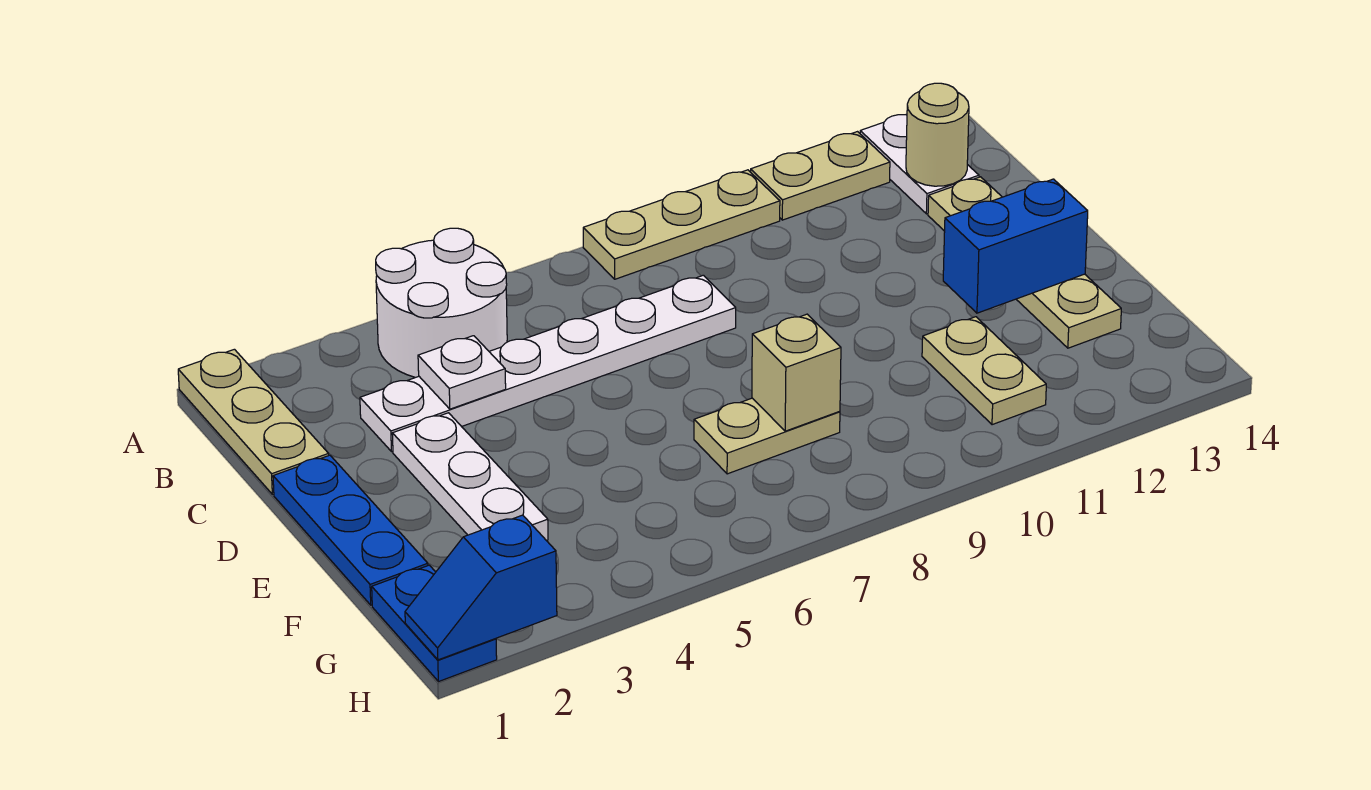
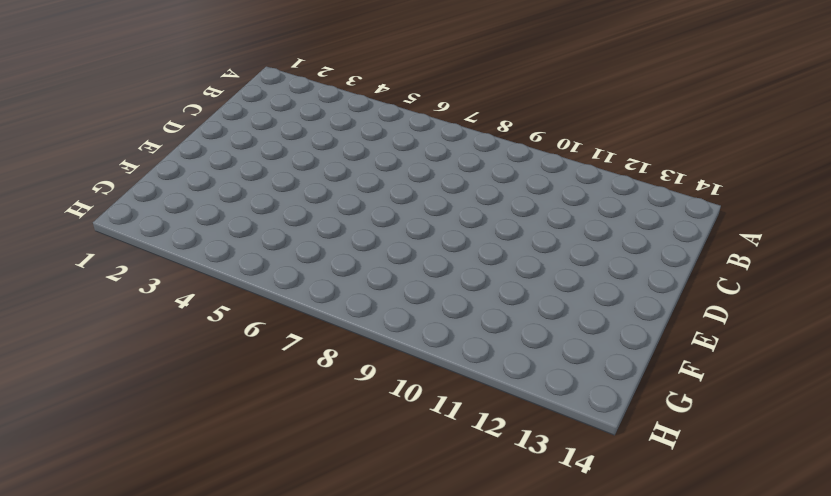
none -> tan 1x3 plate [178,349,329,494]
none -> white 2x2 round brick [376,228,507,377]
none -> tan 1x3 plate [583,170,780,279]

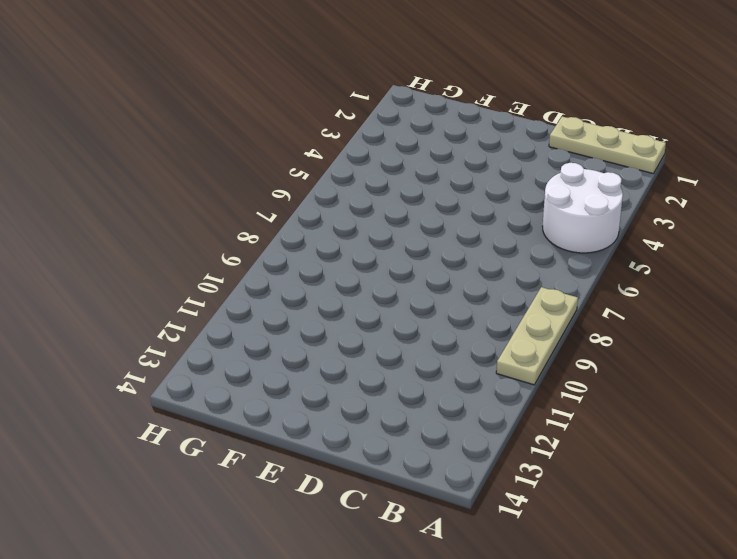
none -> tan 1x2 plate [751,132,890,220]
none -> white 1x2 plate [860,114,979,214]
none -> white 1x6 plate [360,275,736,452]

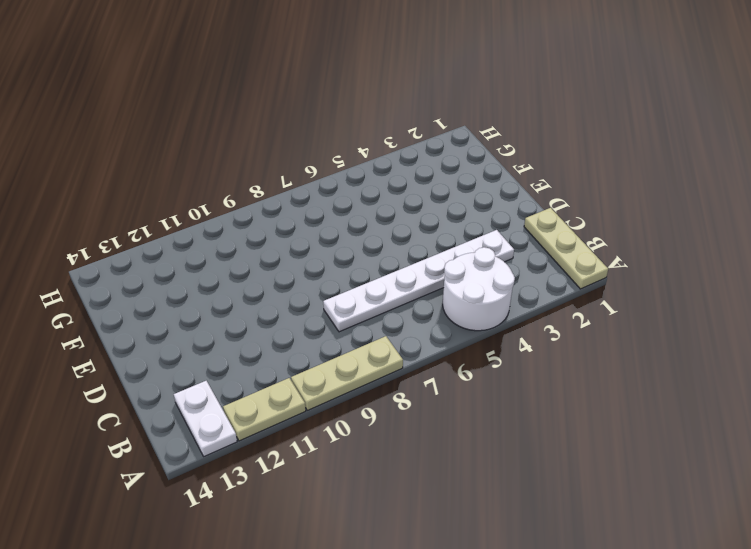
none -> tan 1x4 plate [928,177,1121,348]
none -> blue 1x3 plate [273,455,428,605]
none -> white 1x3 plate [392,413,548,541]

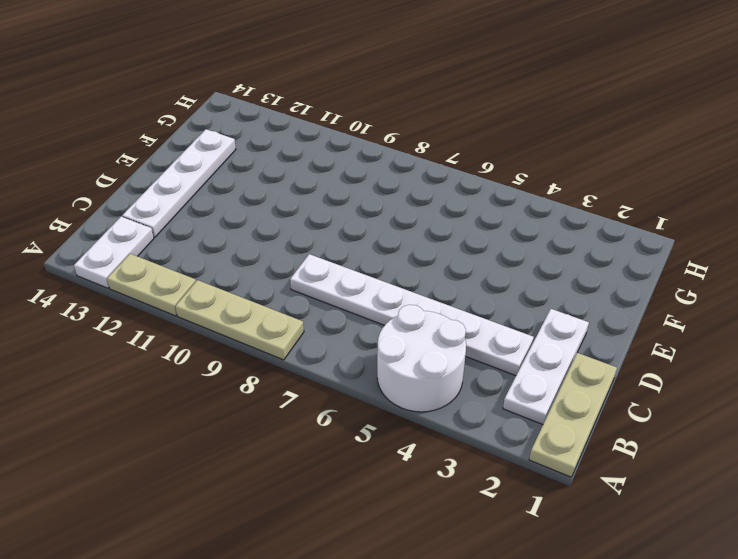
white 1x3 plate [503,309,589,424] -> white 1x3 plate moved to [392,413,548,541]
white 1x4 plate [122,129,236,237] -> tan 1x4 plate [928,177,1121,348]
none -> blue 1x3 plate [273,455,428,605]
none -> tan 1x2 plate [694,398,840,474]
none -> tan 1x2 plate [922,317,1046,425]

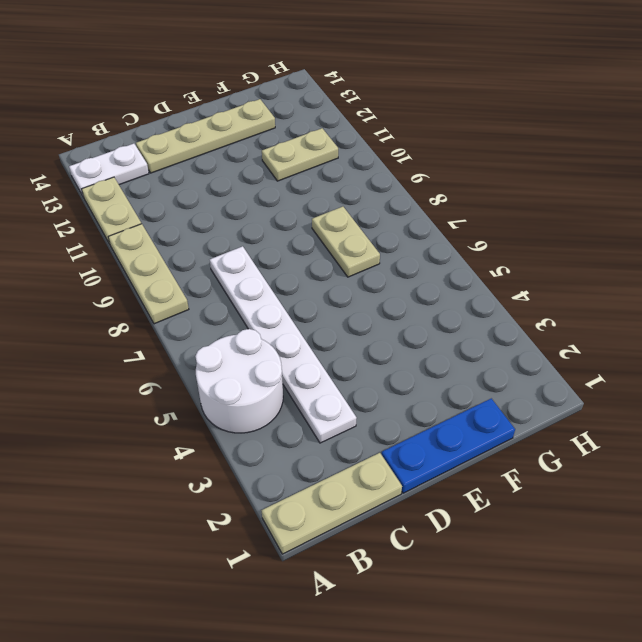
none -> white 1x3 plate [392,413,548,541]
none -> blue 1x2 plate [372,565,497,682]
none -> tan 1x1 round brick [906,83,969,186]

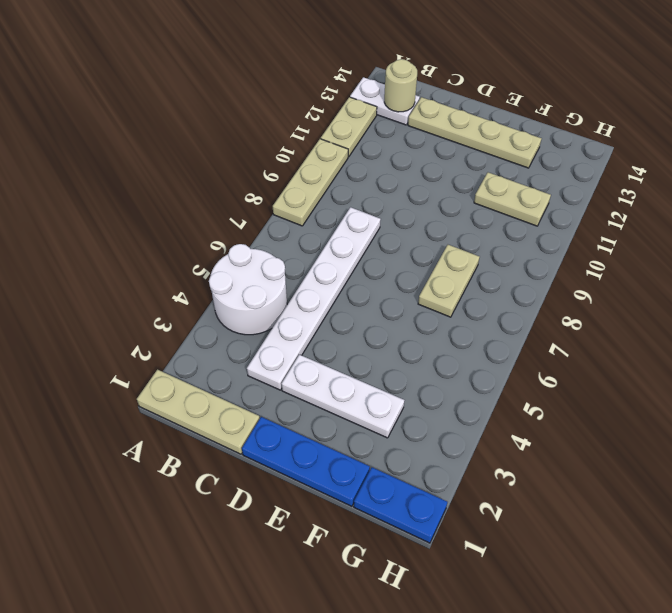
none -> white 1x1 plate [418,336,506,409]
none -> blue 1x2 brick [943,179,1088,313]
none -> tan 1x1 brick [752,314,841,431]

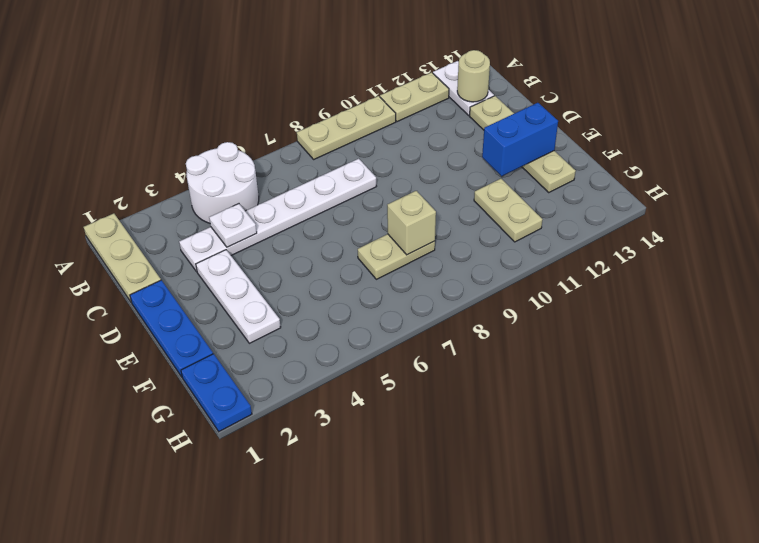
none -> blue 1x2 slope [405,515,557,660]

